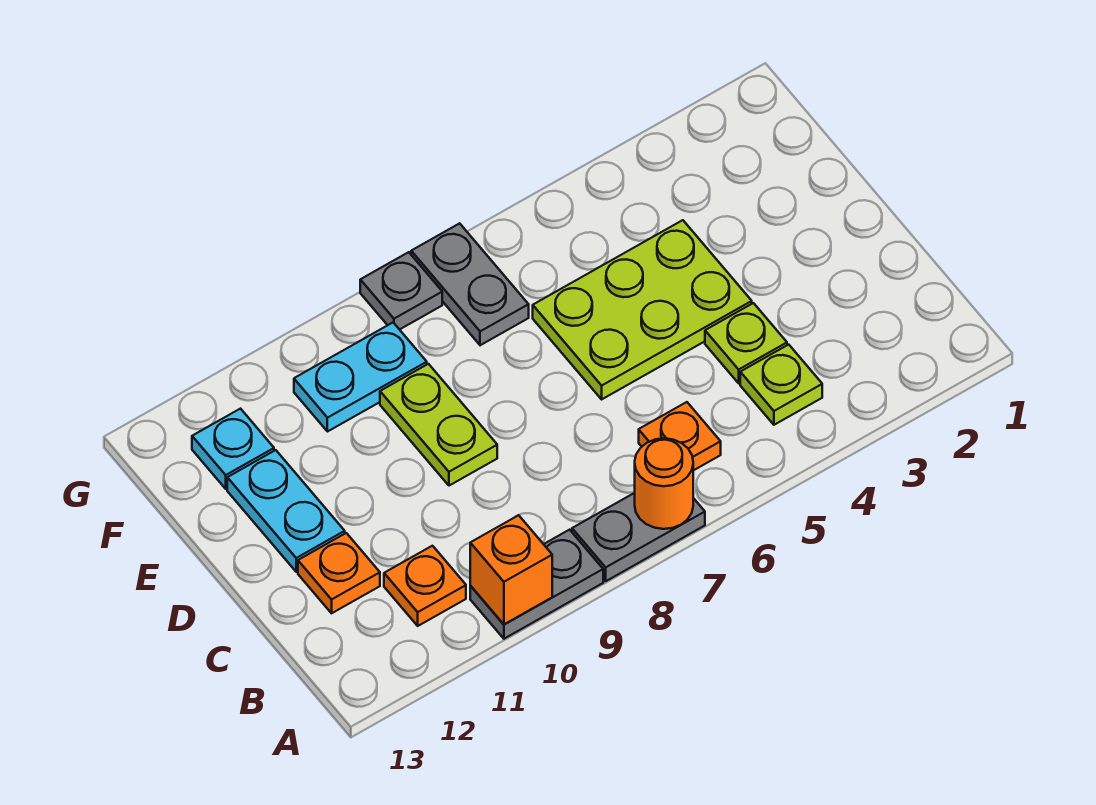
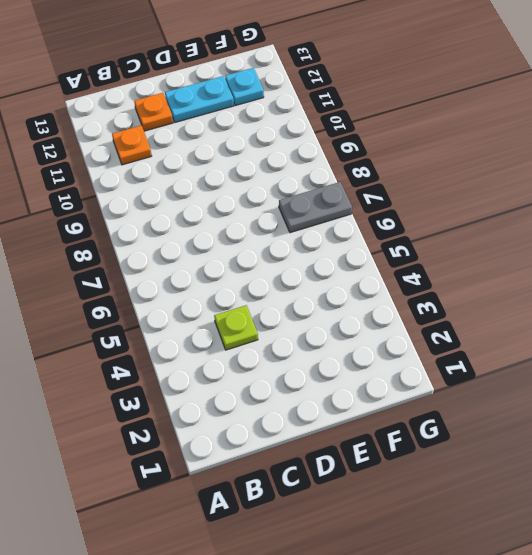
none -> grey 1x2 plate [572,493,705,581]
none -> grey 1x2 plate [470,530,603,639]
none -> lime 1x1 plate [740,345,822,425]

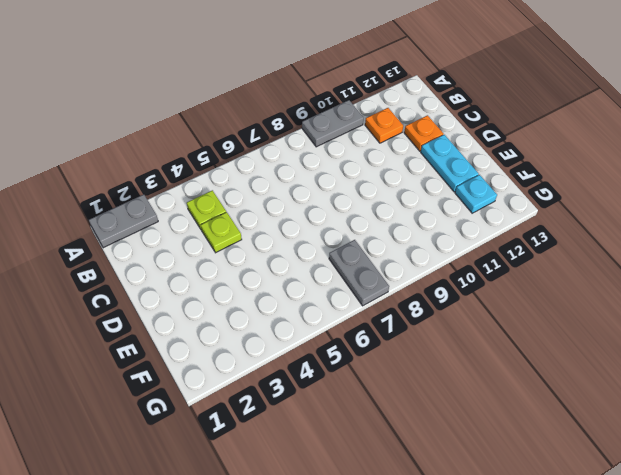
grey 1x2 plate [89,195,158,248] -> grey 1x2 plate moved to [572,493,705,581]
none -> orange 1x1 plate [639,402,721,471]
none -> lime 2x3 plate [533,220,752,399]
none -> lime 1x2 plate [380,364,497,486]

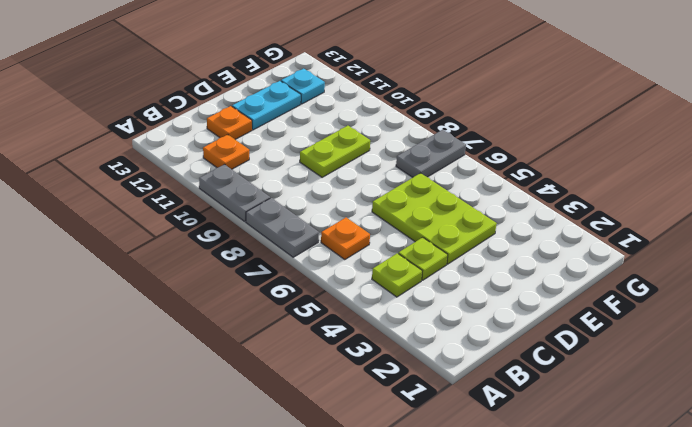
none -> cyan 1x2 plate [294,323,427,432]
none -> grey 1x1 plate [360,252,442,330]
none -> orange 1x1 round brick [635,438,693,529]

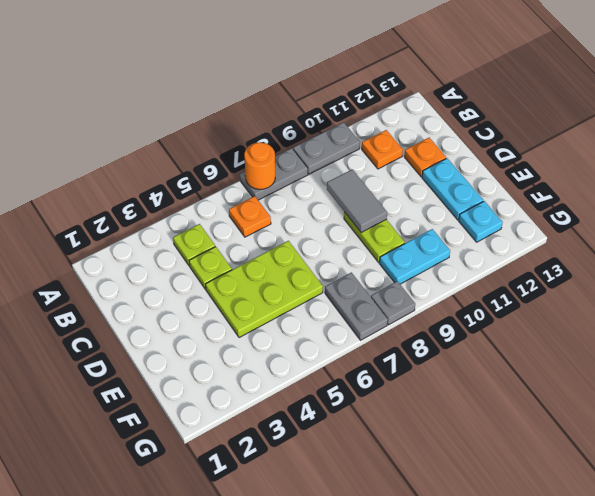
grey 1x2 tile [327,169,387,233] -> none
none -> orange 1x1 brick [470,515,552,624]

